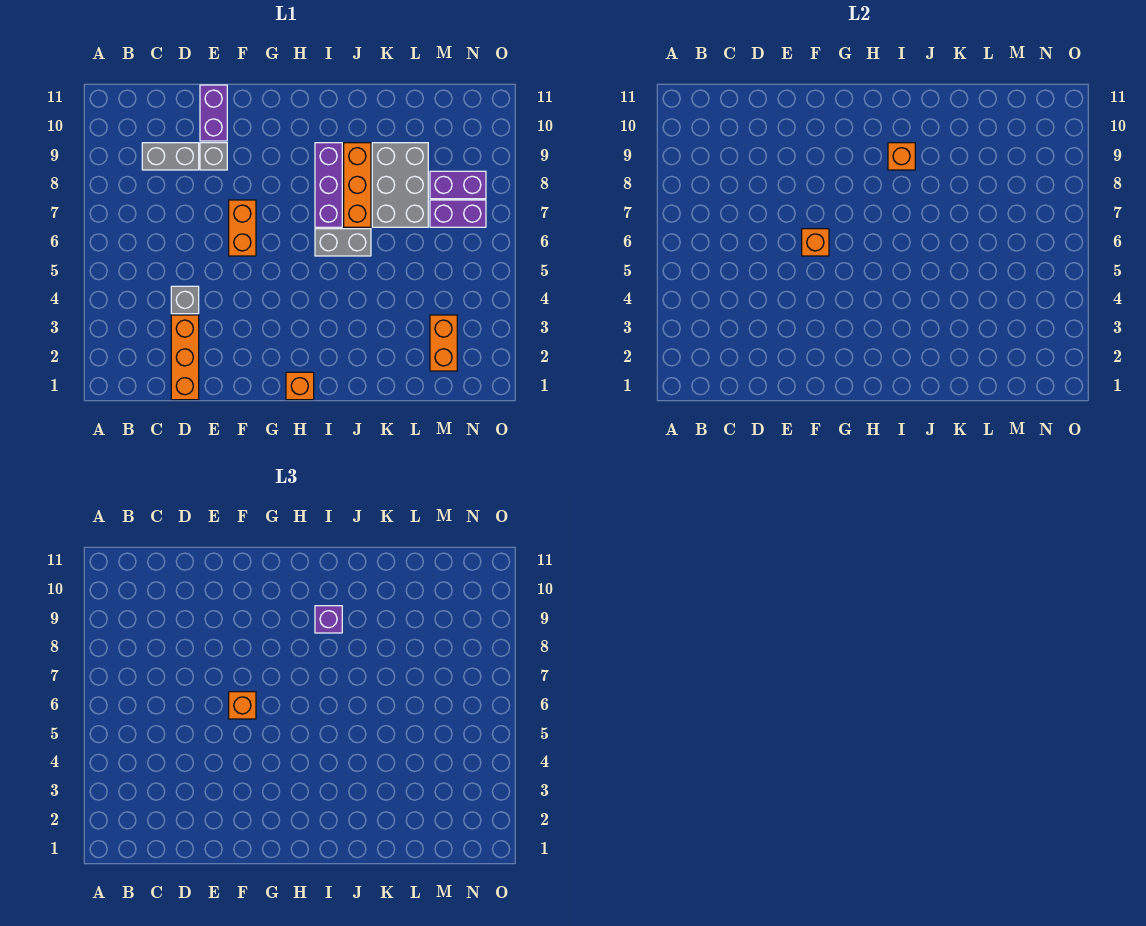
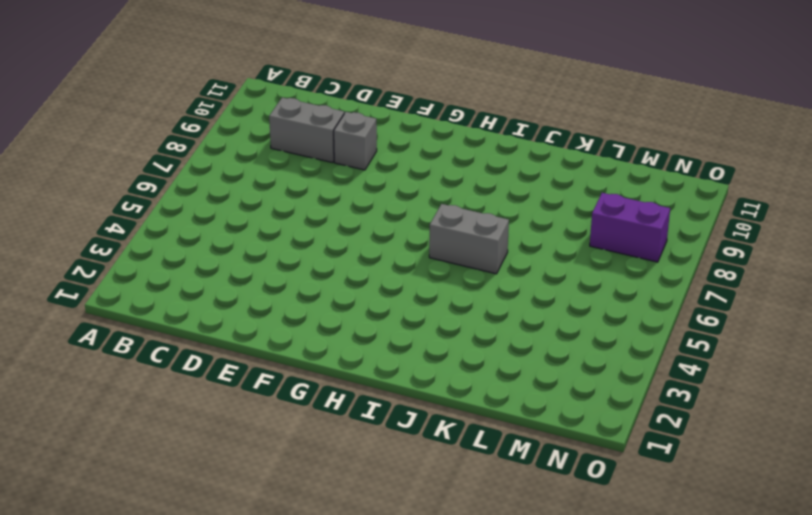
none -> orange 1x3 brick [171,315,199,400]
none -> grey 1x1 brick [171,286,199,314]
none -> purple 1x2 brick [200,85,227,141]

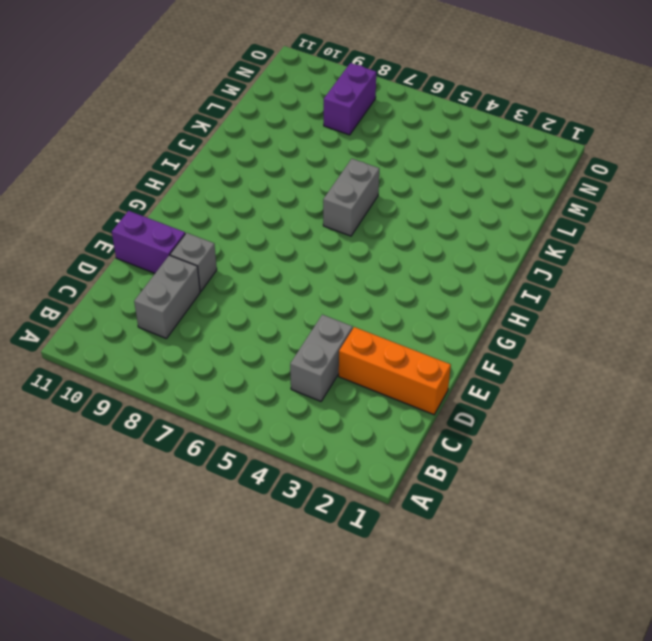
grey 1x2 brick [290,315,353,401] -> grey 1x1 brick [171,286,199,314]
none -> orange 1x2 brick [229,200,256,256]
none -> orange 1x1 brick [286,372,314,400]
none -> purple 1x3 brick [315,143,342,227]

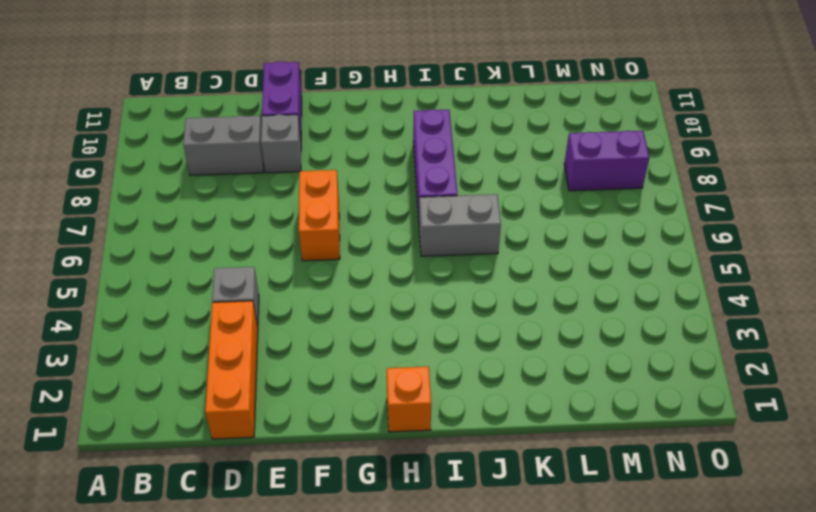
none -> orange 1x3 brick [344,143,371,227]
none -> grey 2x3 brick [372,143,428,227]
none -> orange 1x2 brick [430,315,457,371]

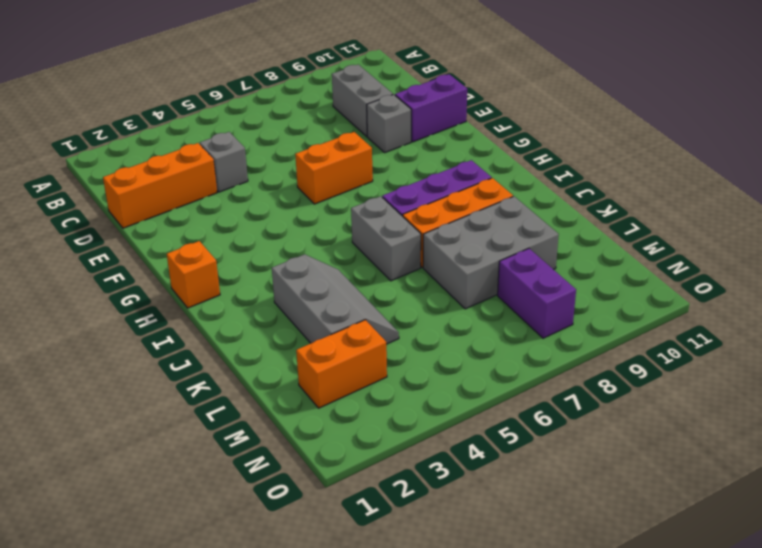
grey 2x3 slope [272,254,399,344] -> none
none -> purple 1x2 brick [430,200,486,227]
none -> orange 1x1 brick [802,229,829,256]
none -> orange 1x1 brick [888,143,915,170]

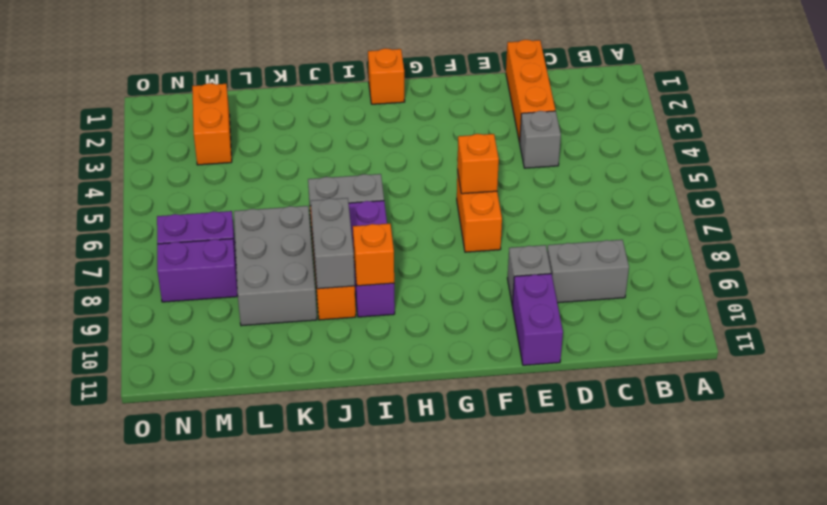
grey 1x2 brick [311,198,355,289] -> none
none -> orange 1x1 brick [229,692,256,719]
none -> purple 1x1 brick [315,606,342,633]

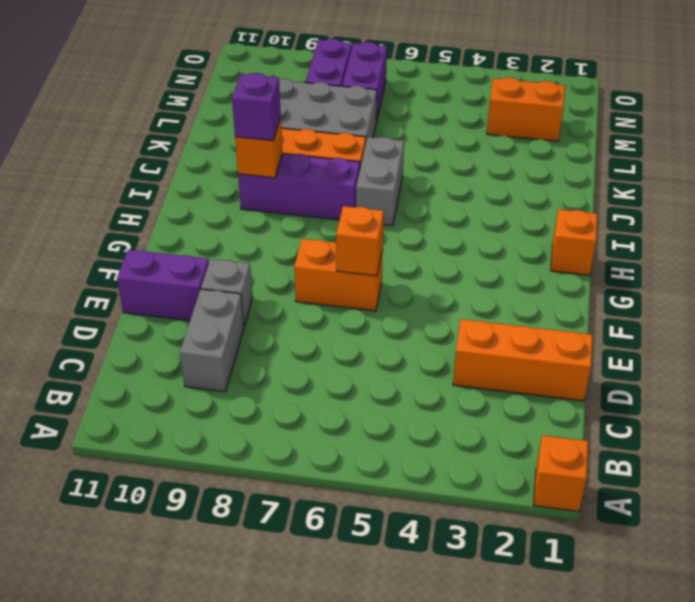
orange 1x1 brick [534,435,588,512] -> orange 1x1 brick moved to [229,692,256,719]
none -> grey 1x1 brick [171,286,199,314]

